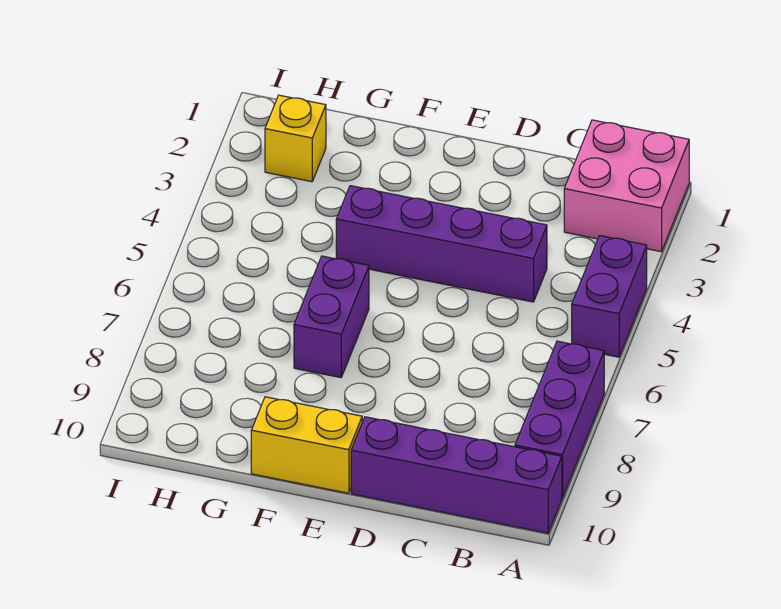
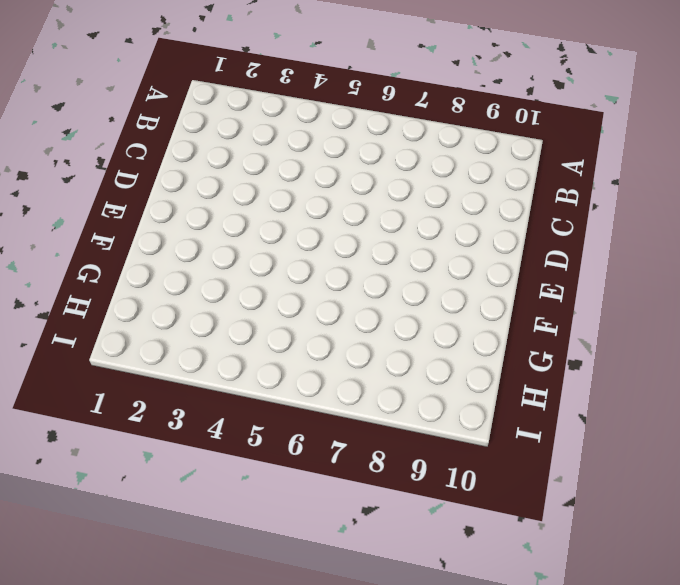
none -> pink 2x2 brick [564,120,689,252]
none -> purple 1x2 brick [572,236,647,357]

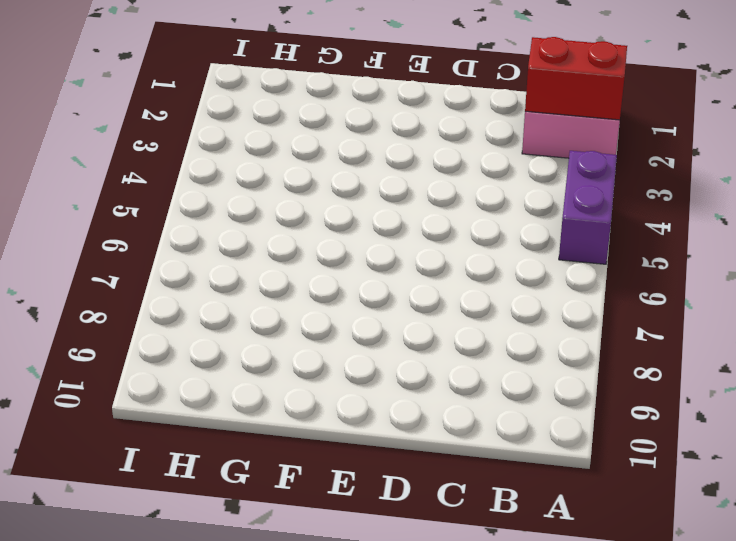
red 1x2 brick [525,37,627,120] -> none
none -> purple 1x3 brick [515,341,604,498]
none -> purple 1x4 brick [351,417,562,533]

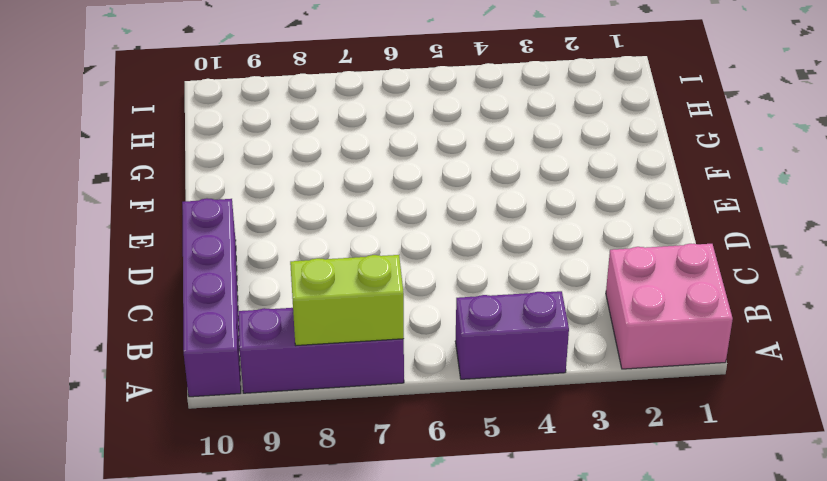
lime 1x2 brick [290,255,404,345] -> none
none -> purple 1x4 brick [336,186,547,302]
none -> yellow 1x2 brick [251,397,362,493]

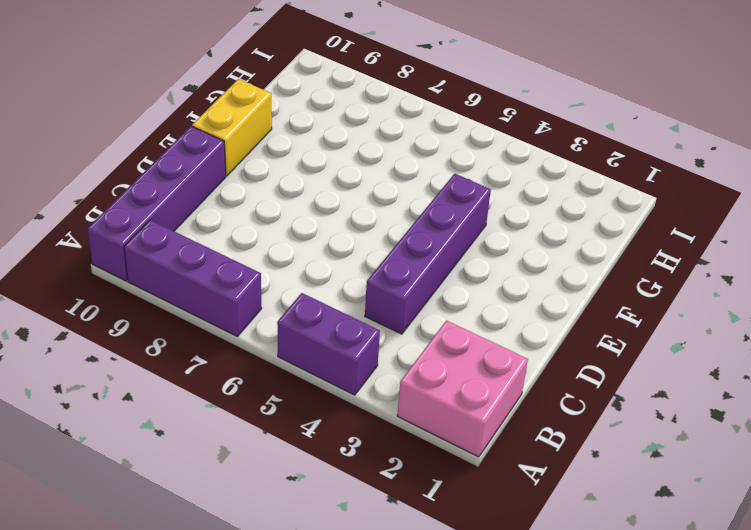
none -> purple 1x2 brick [294,256,369,378]
none -> yellow 1x1 brick [265,95,326,182]

